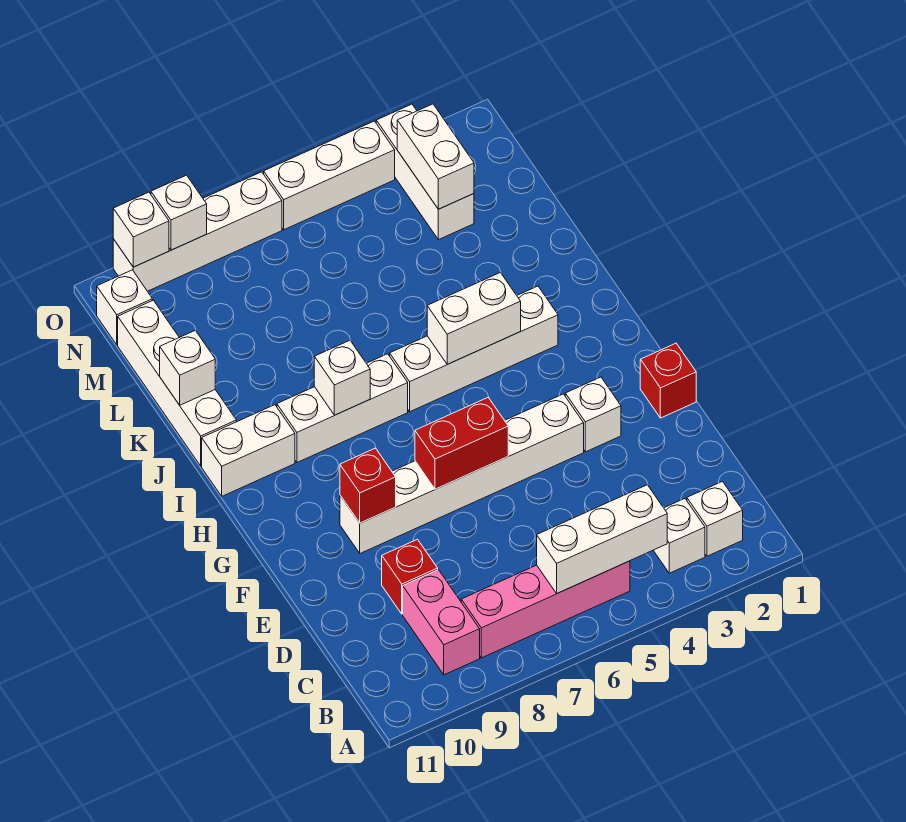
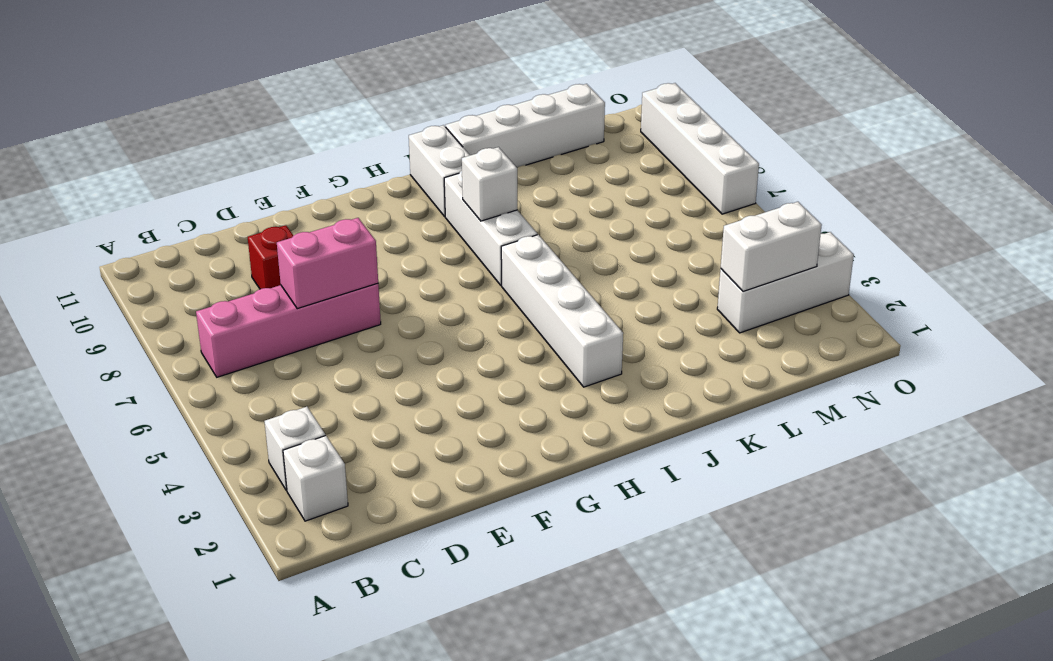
pink 1x4 brick [196,283,381,377] -> pink 1x4 brick turned to [461,561,630,658]
pink 1x2 brick [277,218,378,309] -> pink 1x2 brick moved to [403,570,480,675]
none -> red 1x1 brick [640,343,696,418]
none -> white 1x1 brick [565,377,621,452]
none -> white 1x6 brick [340,394,584,553]

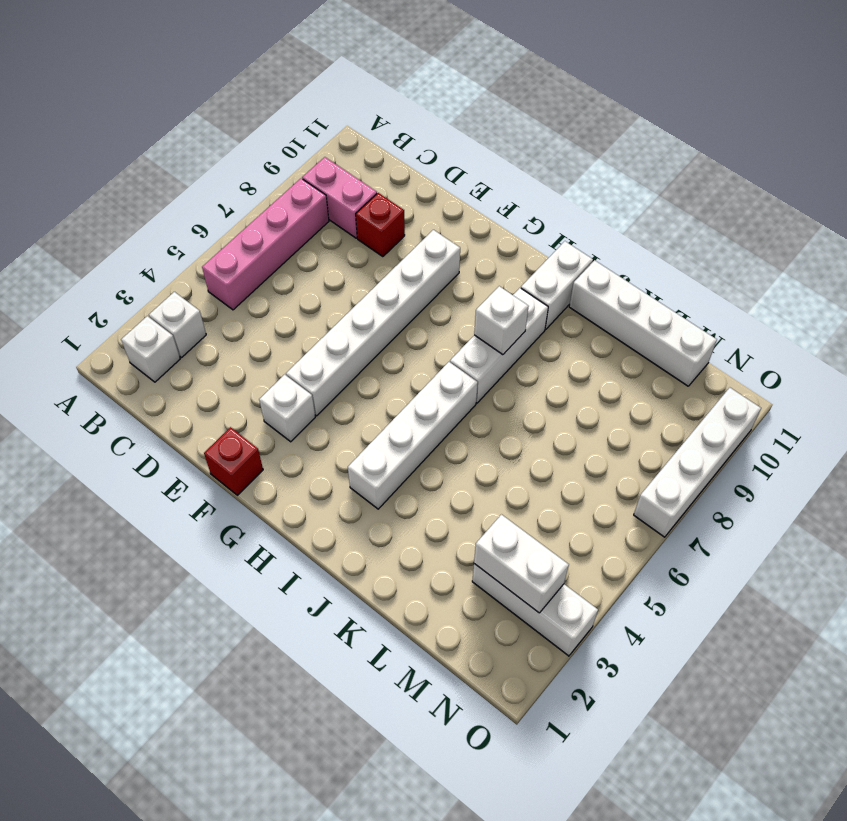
none -> white 1x1 brick [97,270,152,345]
none -> white 1x3 brick [264,121,395,230]
none -> white 1x3 brick [537,485,667,593]

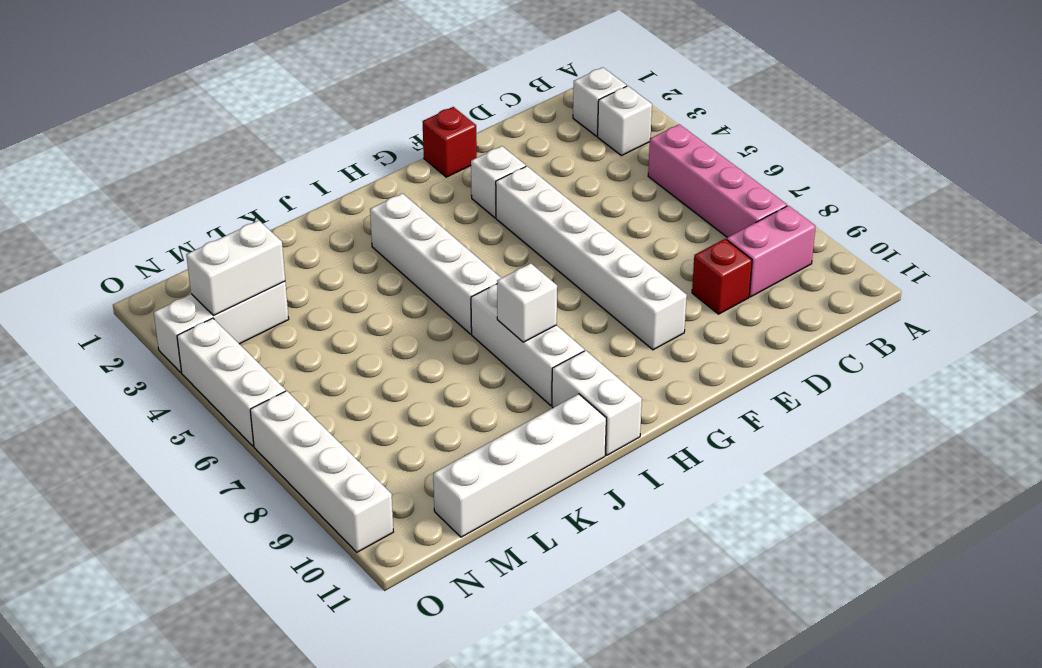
none -> white 1x1 brick [97,270,152,345]
none -> white 1x3 brick [537,485,667,593]
none -> red 1x2 brick [415,397,508,489]

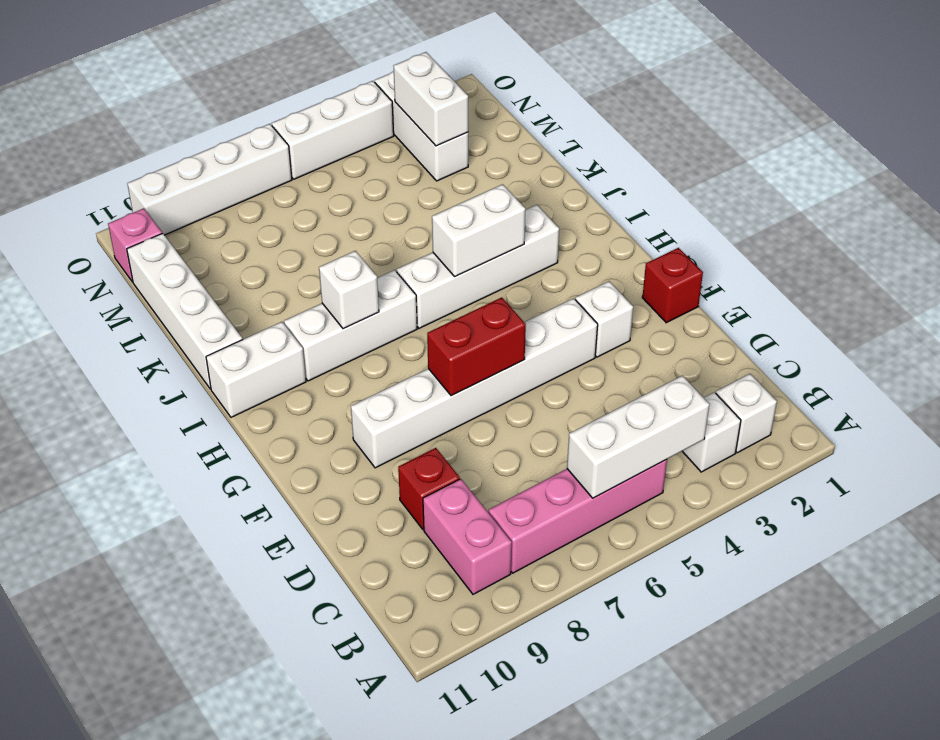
pink 1x1 brick [108,208,162,282] -> white 1x1 brick [97,270,152,345]
none -> red 1x1 brick [340,448,396,523]
none -> white 1x1 brick [160,330,215,405]
none -> white 1x1 brick [151,175,207,250]

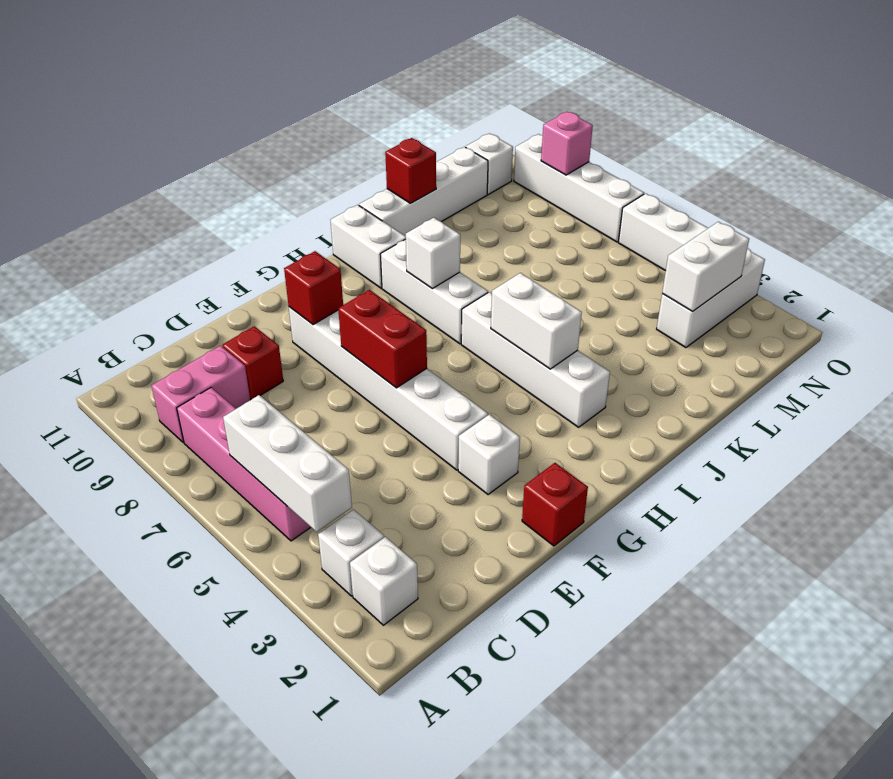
red 1x1 brick [385,138,436,203] -> white 1x1 brick [160,330,215,405]
pink 1x1 brick [541,112,593,175] -> white 1x1 brick [151,175,207,250]
none -> white 1x1 brick [113,192,169,267]

